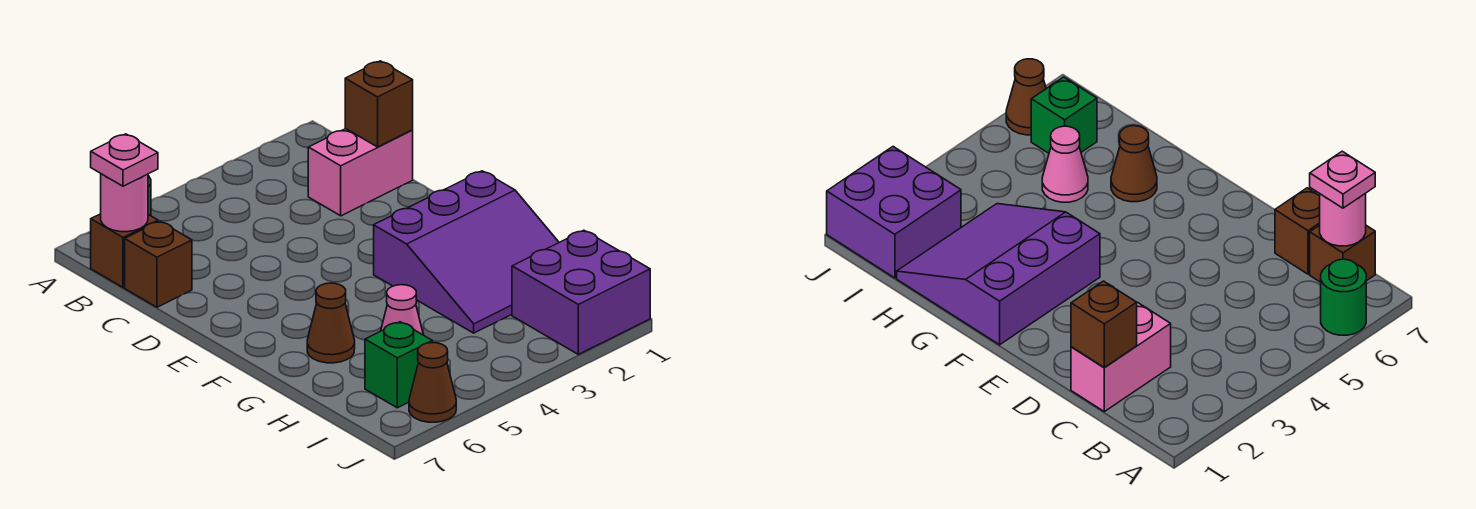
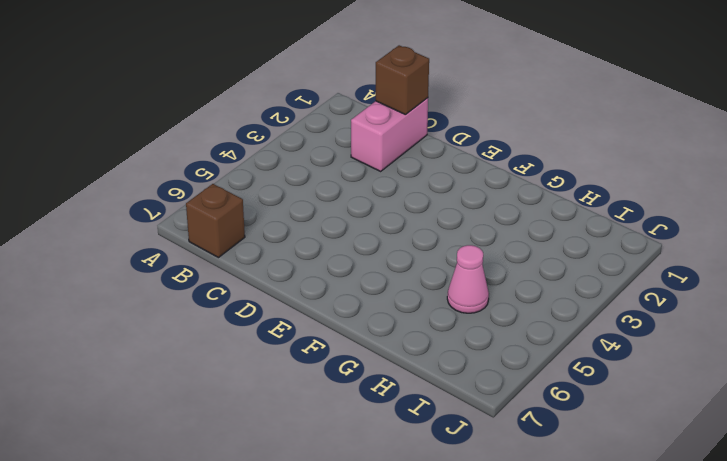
none -> green 1x1 round brick [1321,259,1366,335]
none -> brown 1x1 brick [125,221,192,307]
none -> purple 3x3 slope [374,171,559,333]

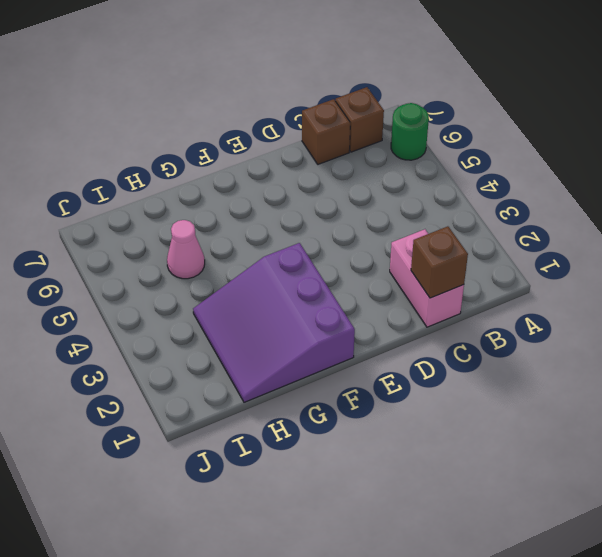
none -> brown 1x1 cone [307,283,355,363]
none -> purple 2x2 brick [512,230,650,354]
none -> green 1x1 brick [365,322,432,408]

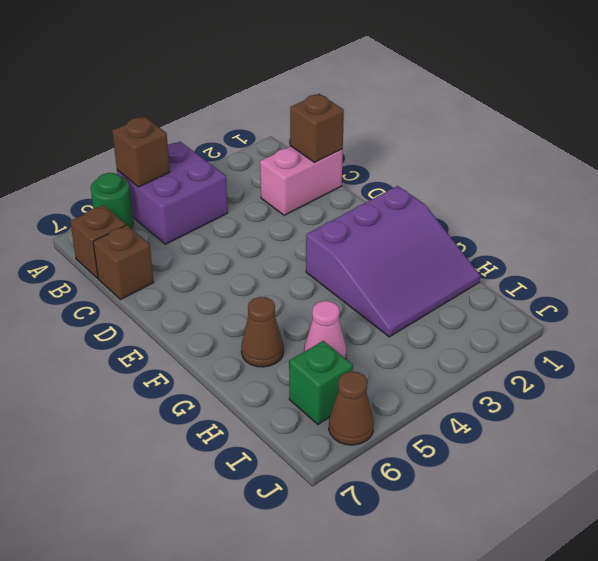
purple 2x2 brick [117,142,228,244] -> purple 2x2 brick moved to [512,230,650,354]
brown 1x1 brick [112,116,170,187] -> none
none -> pink 1x1 round brick [101,174,148,232]
none -> pink 1x1 plate [91,134,158,186]

